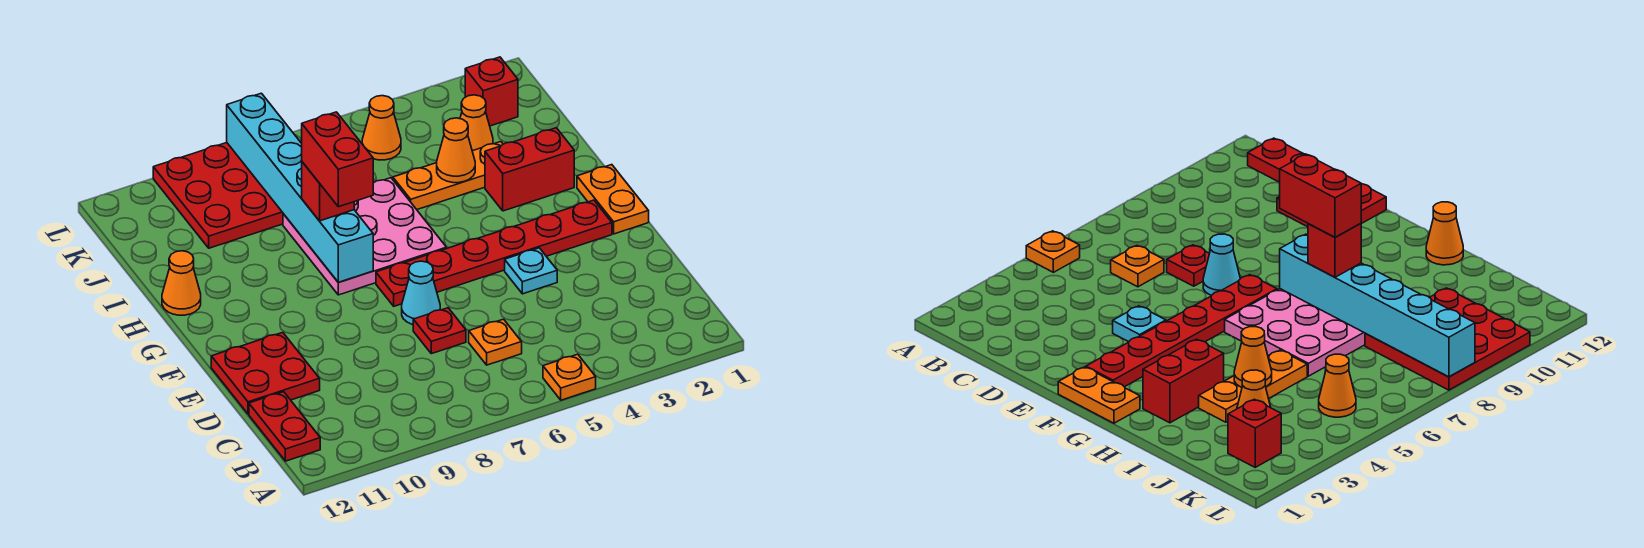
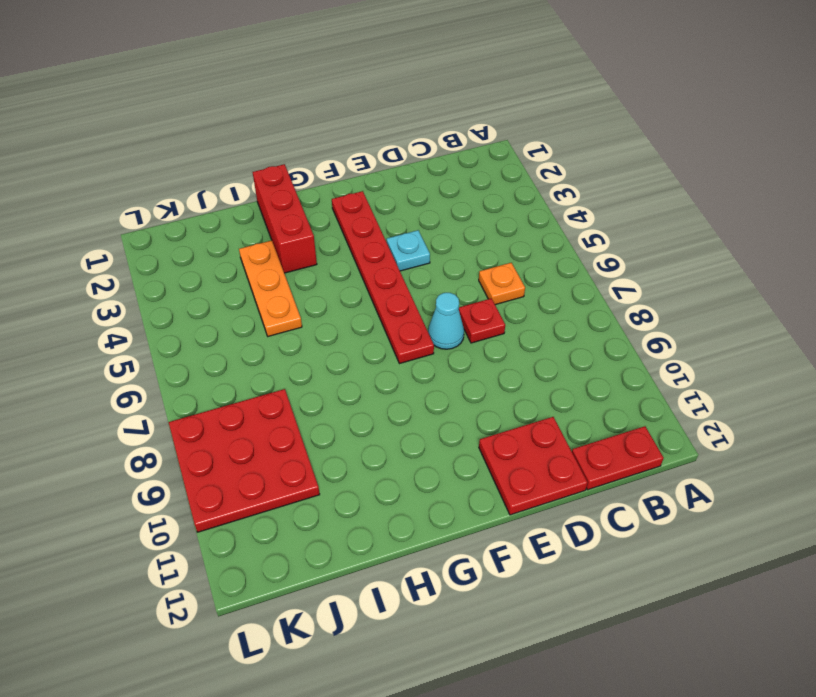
red 1x3 brick [253,164,317,273] -> red 1x2 brick [485,128,574,211]
none -> orange 1x1 plate [543,354,596,400]
none -> orange 1x2 plate [577,165,649,234]
none -> pink 3x3 plate [283,178,446,295]

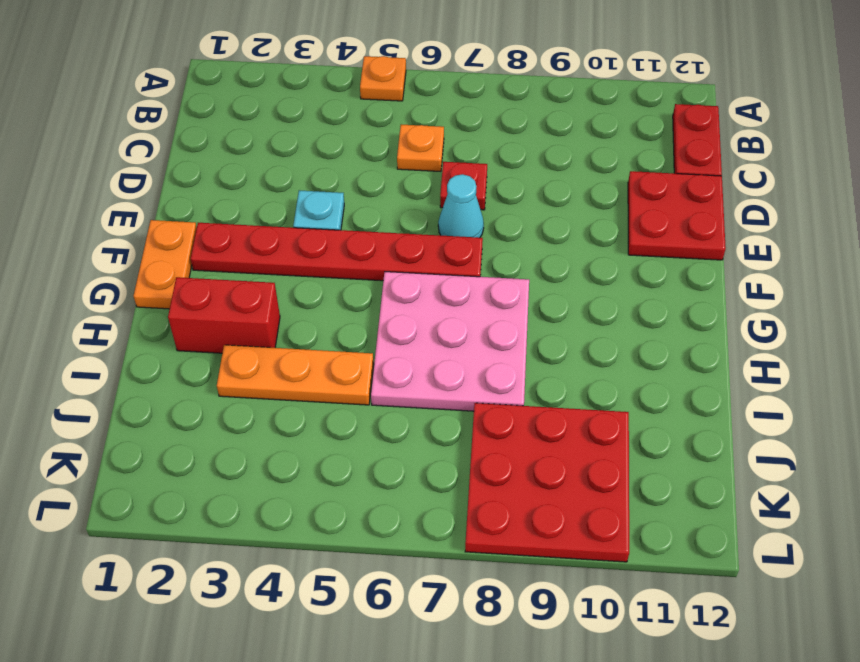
none -> orange 1x1 cone [162,251,201,315]
none -> orange 1x1 cone [460,95,493,151]
none -> red 1x1 brick [465,57,518,126]

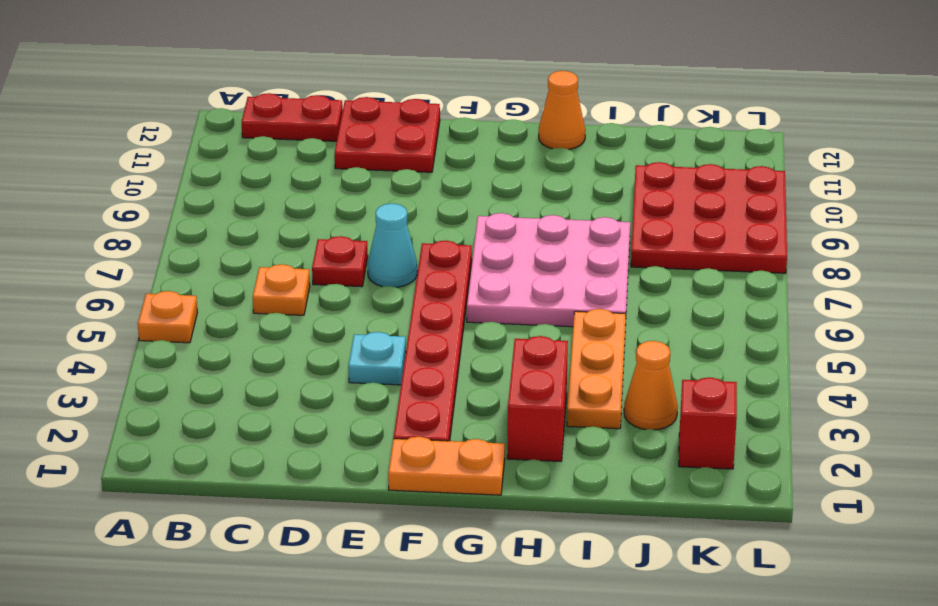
none -> orange 1x1 cone [362,96,401,160]
none -> cyan 1x6 brick [227,93,373,282]
none -> orange 1x1 cone [437,118,475,183]

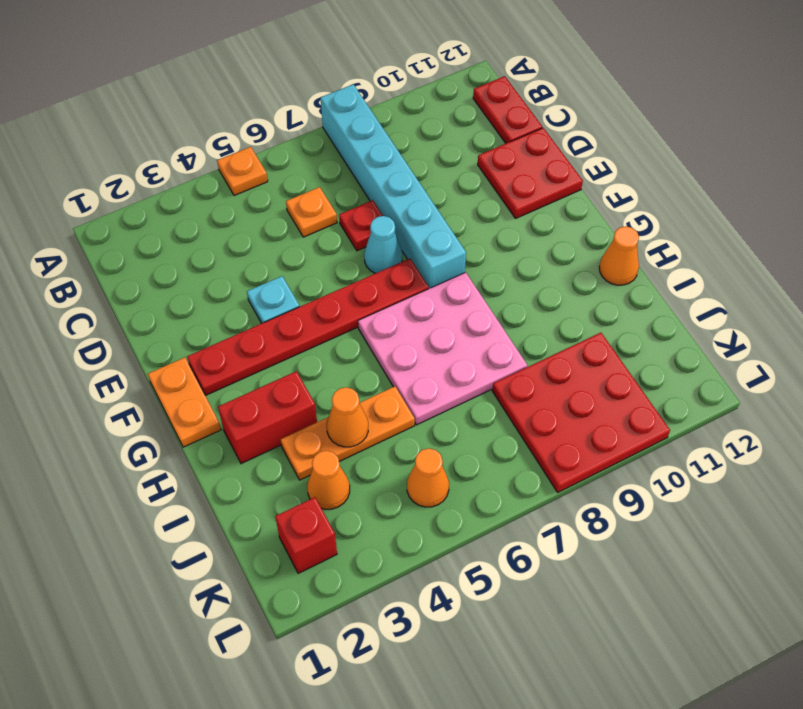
cyan 1x6 brick [320,84,466,288] -> cyan 1x6 brick moved to [227,93,373,282]
none -> red 1x1 brick [302,162,354,221]
none -> red 1x2 brick [302,112,373,207]

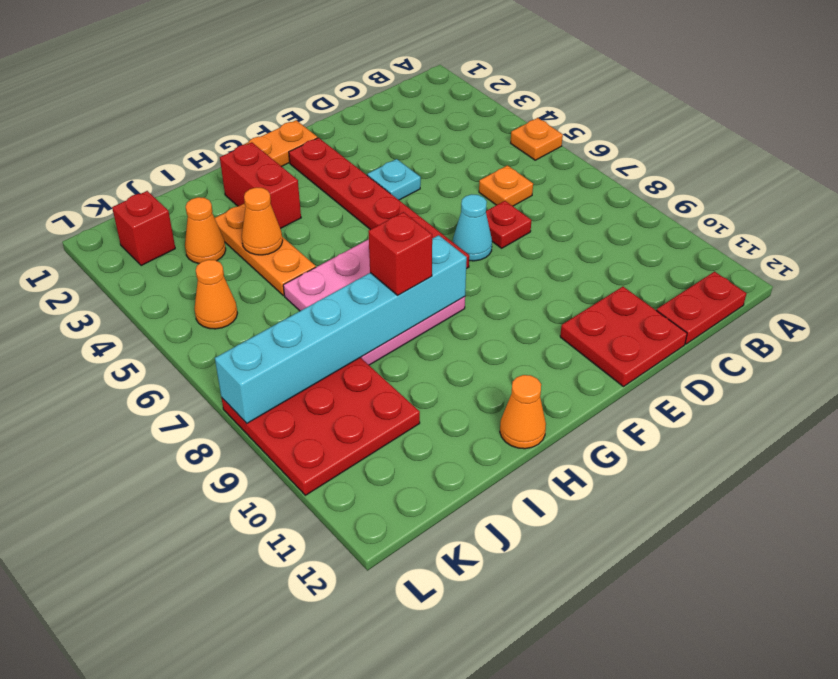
none -> red 1x2 brick [302,112,373,207]

